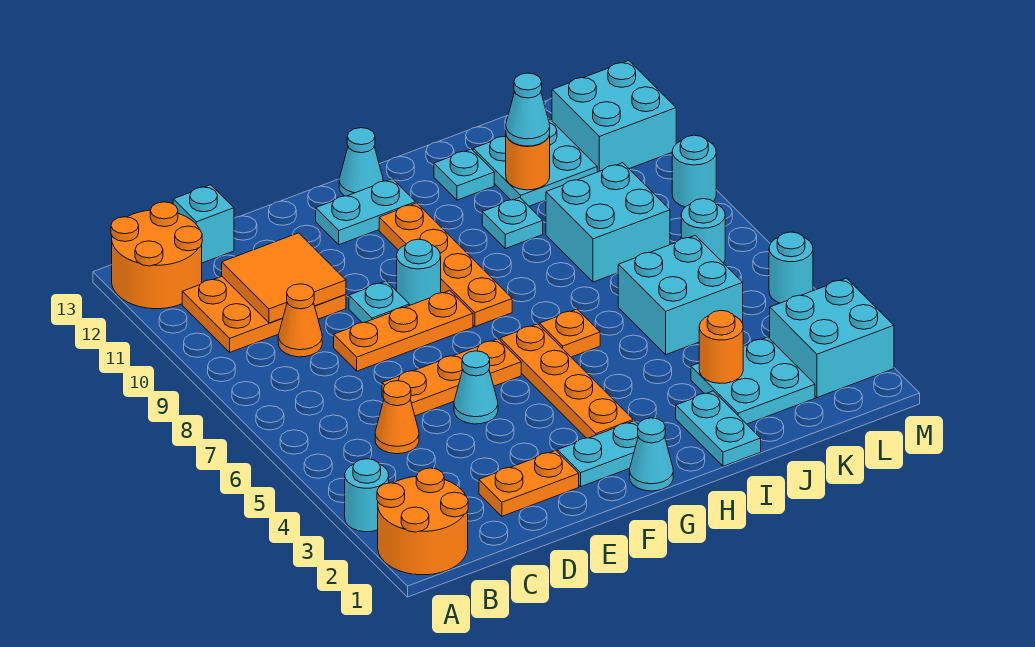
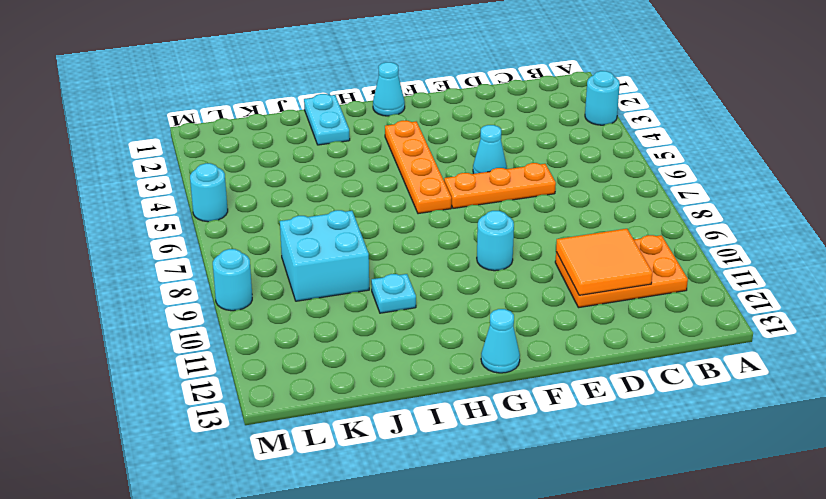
none -> orange 2x2 round brick [377,468,468,575]
none -> orange 2x2 round brick [111,202,202,309]
none -> orange 1x1 cone [375,381,419,454]
none -> orange 1x1 cone [278,284,322,357]

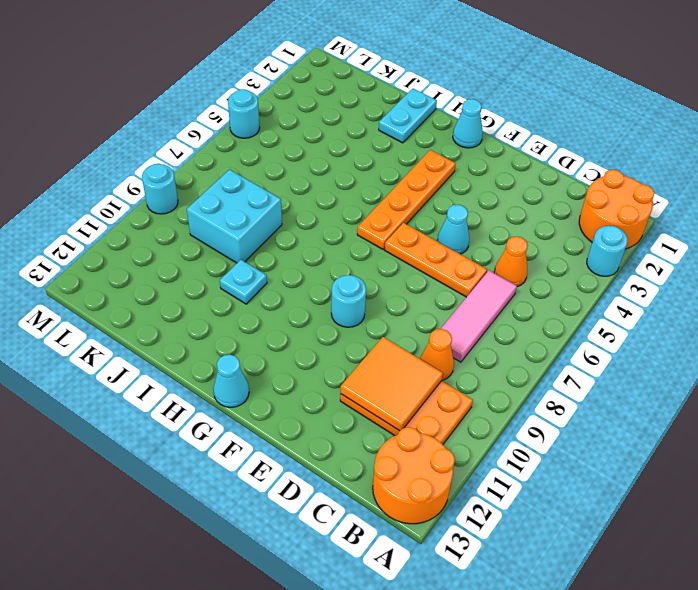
pink 1x3 tile [441,270,517,362] -> none
none -> cyan 1x1 brick [173,185,234,263]
none -> orange 1x2 plate [479,450,579,516]
none -> orange 1x3 plate [334,291,473,371]
none -> cyan 1x1 plate [349,281,409,323]

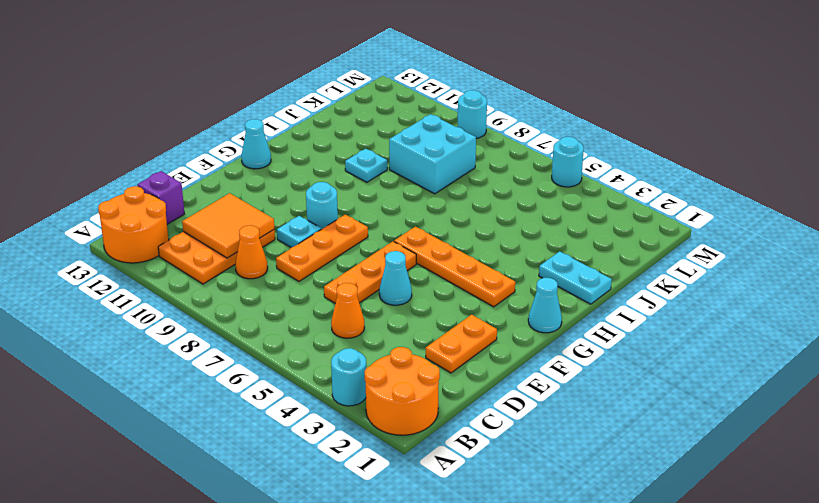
purple 1x1 brick [138,171,185,224] -> cyan 1x1 brick [173,185,234,263]
none -> cyan 1x2 plate [558,421,638,487]
none -> cyan 1x2 plate [316,179,416,245]
none -> orange 1x4 plate [379,203,512,327]
none -> orange 1x1 plate [540,309,600,357]

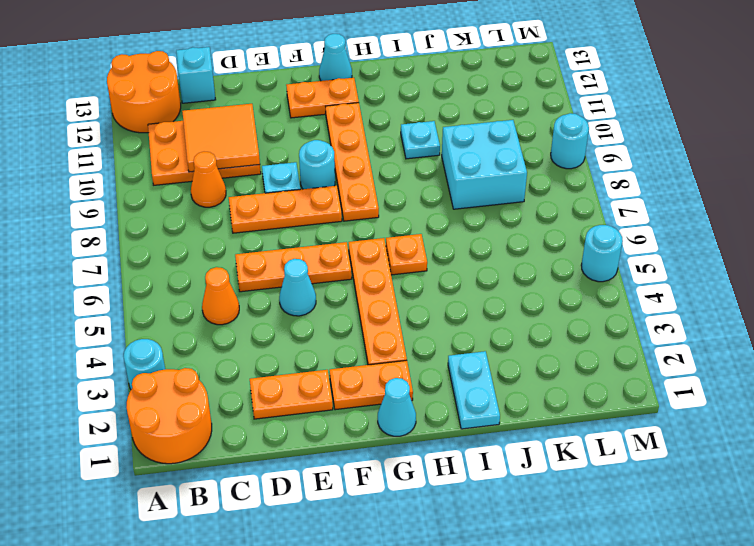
orange 1x2 plate [330,360,413,410] -> cyan 1x2 plate [558,421,638,487]
orange 1x2 plate [286,78,359,118] -> cyan 1x2 plate [316,179,416,245]
none -> cyan 1x1 plate [434,149,494,200]
none -> cyan 2x2 plate [691,337,815,424]
none -> cyan 2x2 brick [618,235,743,355]
none -> cyan 2x2 plate [473,119,597,206]

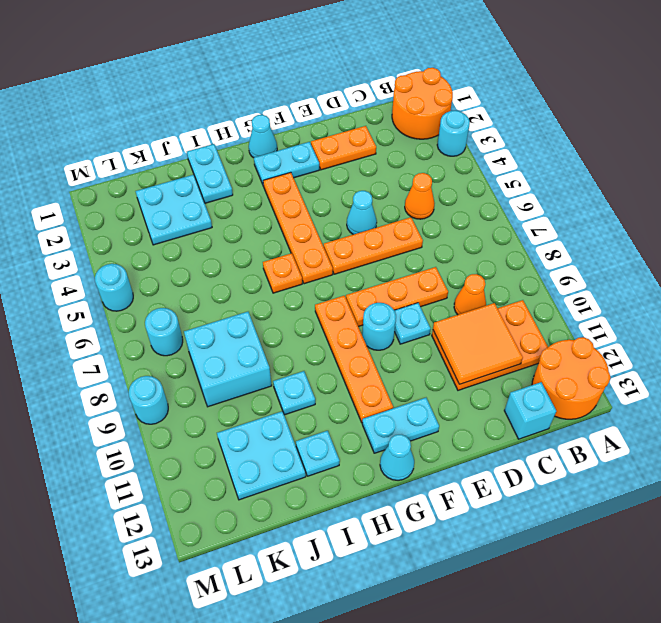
none -> cyan 2x2 brick [618,235,743,355]
none -> cyan 2x2 brick [769,278,894,398]
none -> cyan 2x2 brick [552,61,676,172]
none -> orange 1x1 round brick [699,311,743,383]

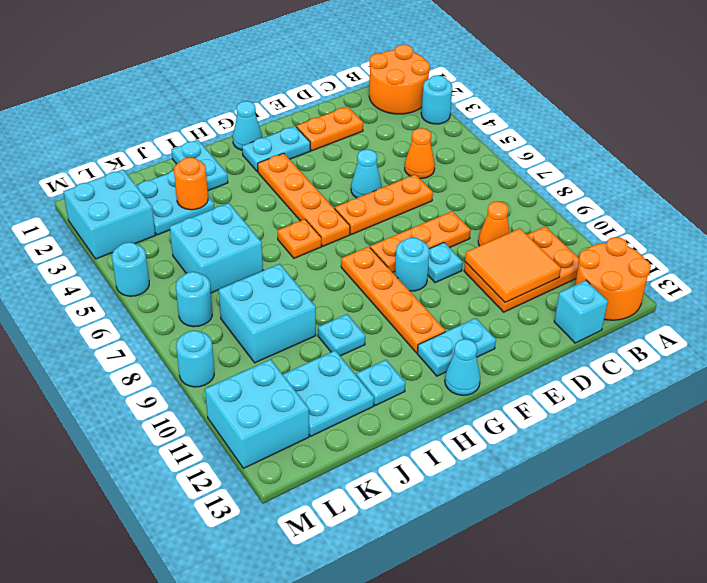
none -> orange 1x1 round brick [506,135,550,190]
none -> cyan 1x1 cone [506,73,550,146]

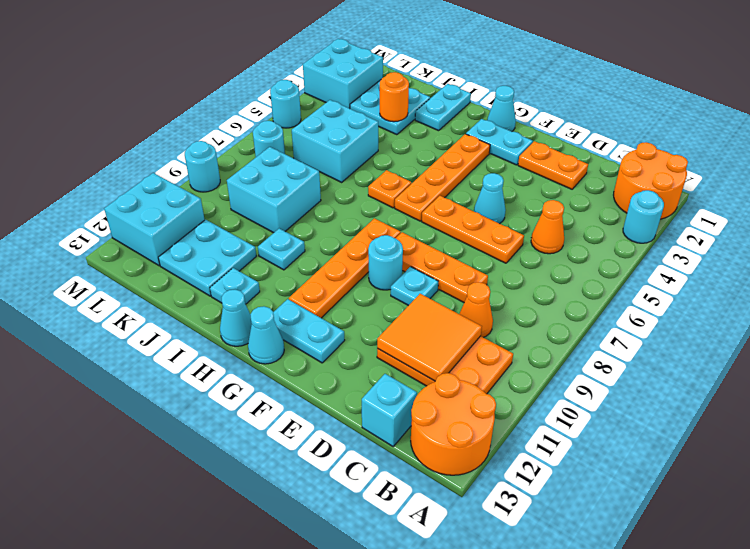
cyan 1x1 cone [220,290,252,346] -> cyan 1x1 cone moved to [506,73,550,146]
none -> orange 1x1 round brick [506,135,550,190]

